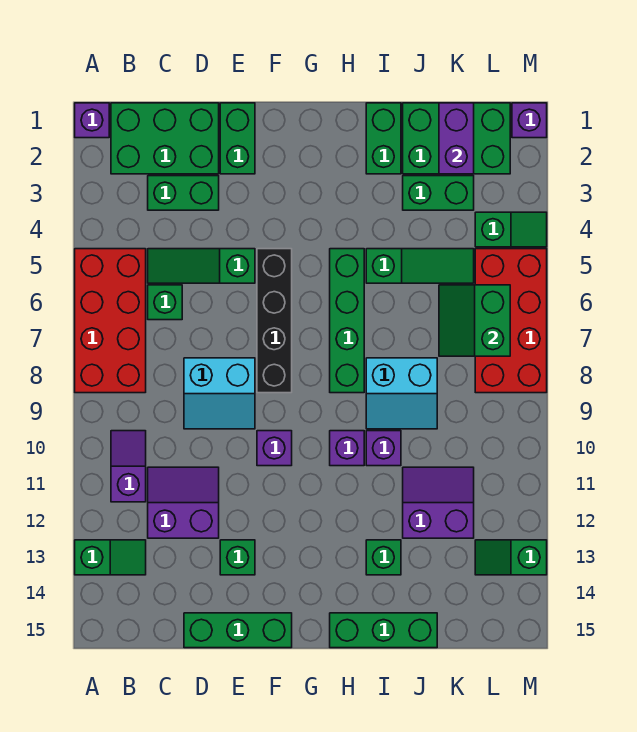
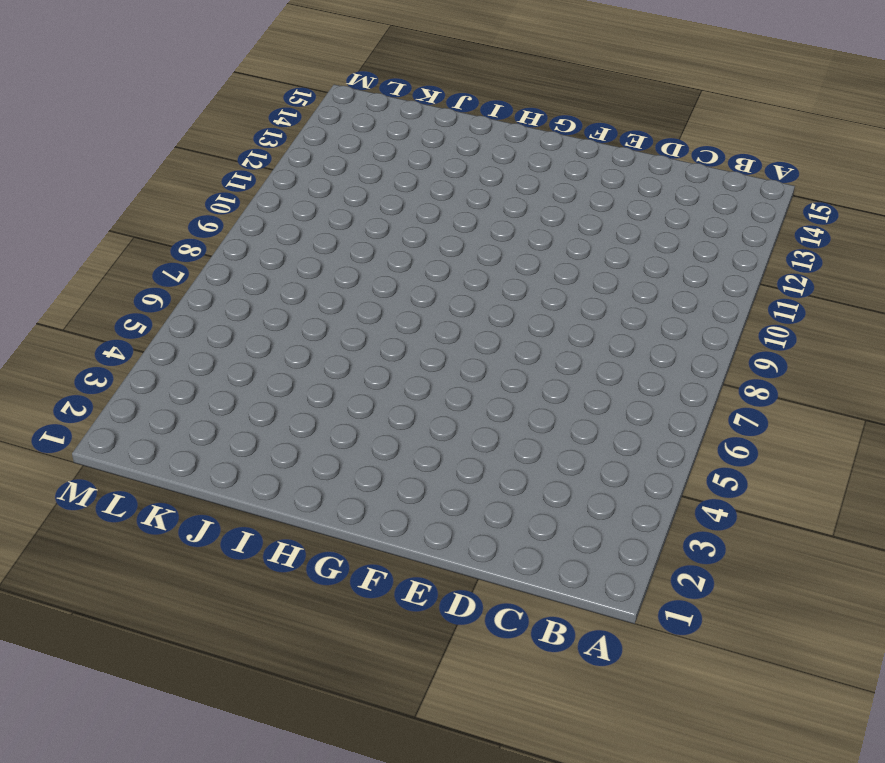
none -> purple 1x1 brick [75,103,109,138]
none -> red 2x4 brick [75,249,146,393]
none -> green 1x2 slope [75,540,146,575]
none -> green 2x3 brick [111,103,219,174]

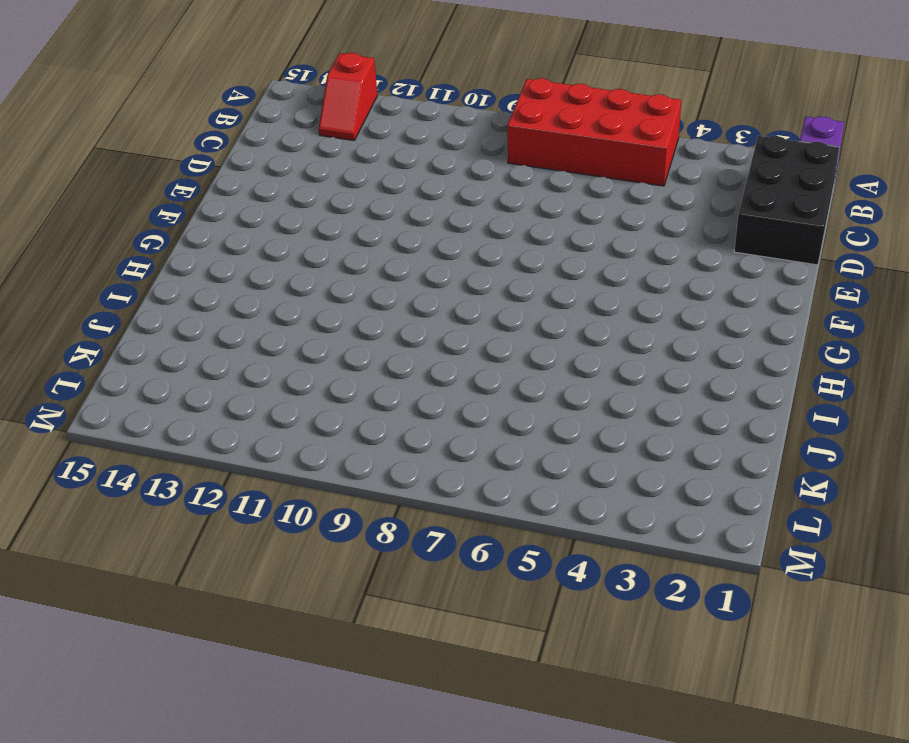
red 1x2 slope [319,53,378,140] -> green 1x2 slope [75,540,146,575]
black 2x3 brick [734,136,840,265] -> green 2x3 brick [111,103,219,174]
none -> purple 1x2 slope [111,431,146,502]
none -> green 1x2 brick [148,176,219,210]
none -> green 1x3 slope [148,249,255,283]
none -> green 1x1 brick [148,285,182,320]

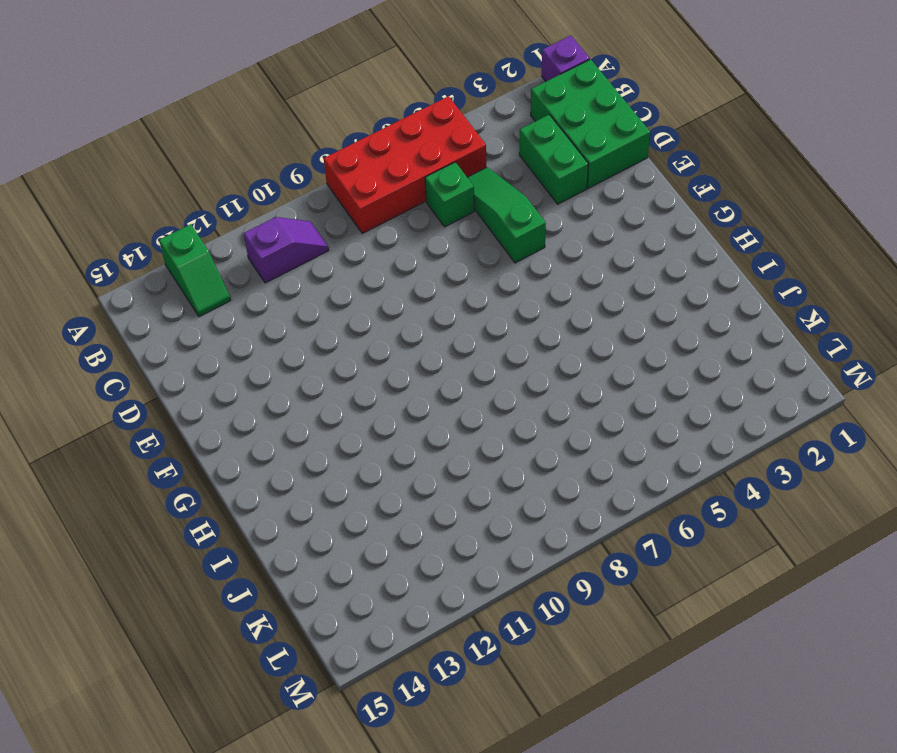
none -> purple 2x2 slope [148,467,219,538]
none -> cyan 2x2 slope [184,358,255,429]
none -> green 1x3 brick [184,613,292,648]
none -> green 1x2 brick [220,103,255,174]

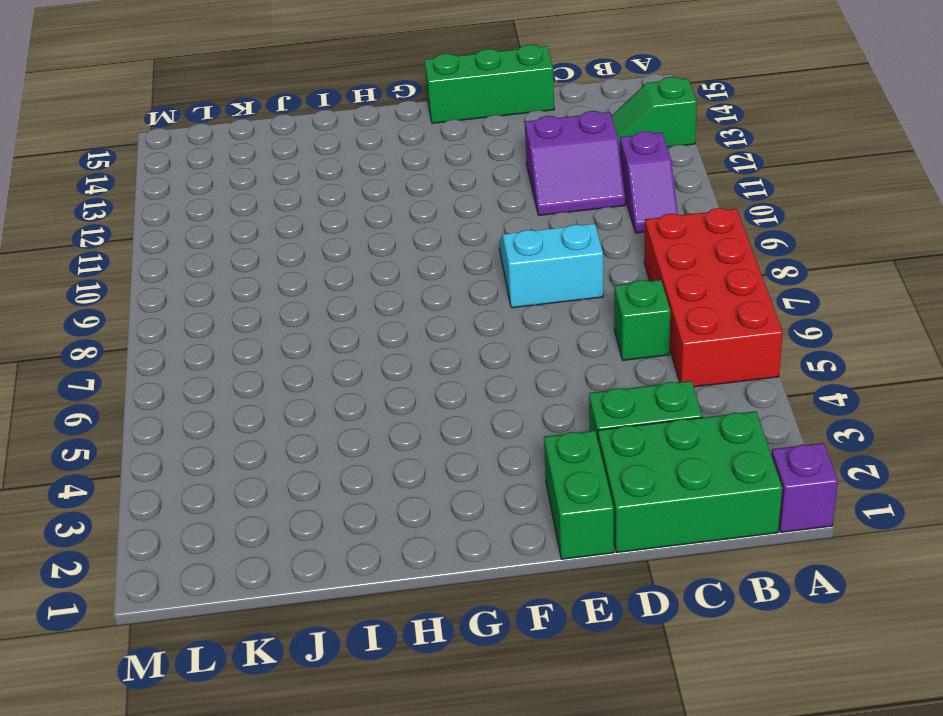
none -> green 1x3 slope [148,249,255,283]
none -> green 1x1 brick [220,540,255,575]
none -> black 1x4 brick [257,249,292,393]
none -> purple 1x1 brick [257,431,292,466]

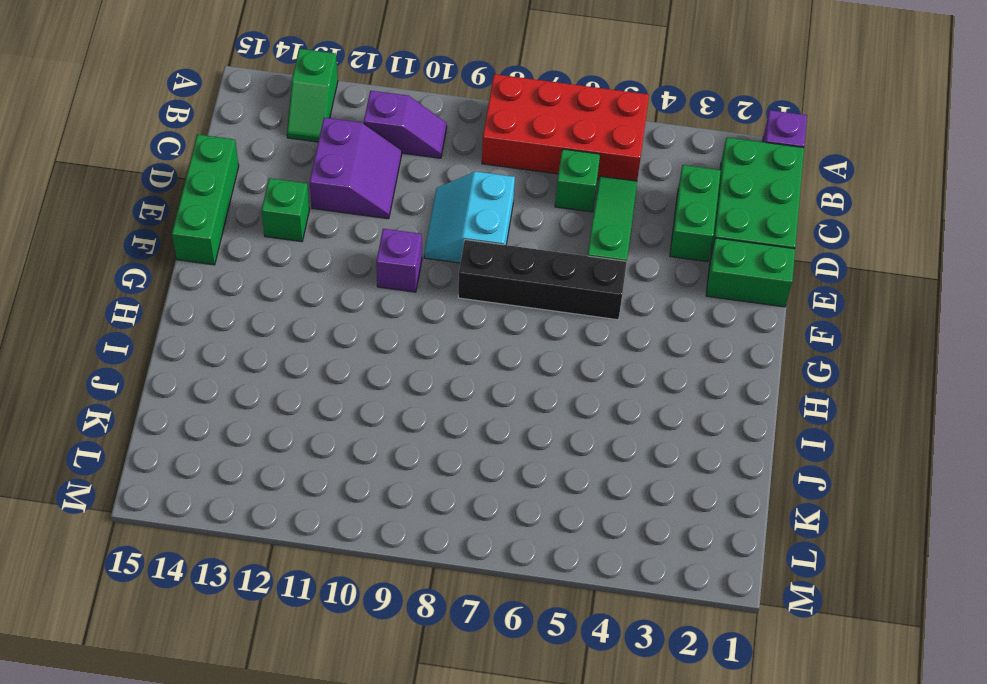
none -> green 1x4 brick [330,249,364,393]
none -> purple 1x1 brick [330,431,364,466]
none -> green 1x3 brick [330,613,437,648]
none -> green 1x2 brick [366,103,401,174]

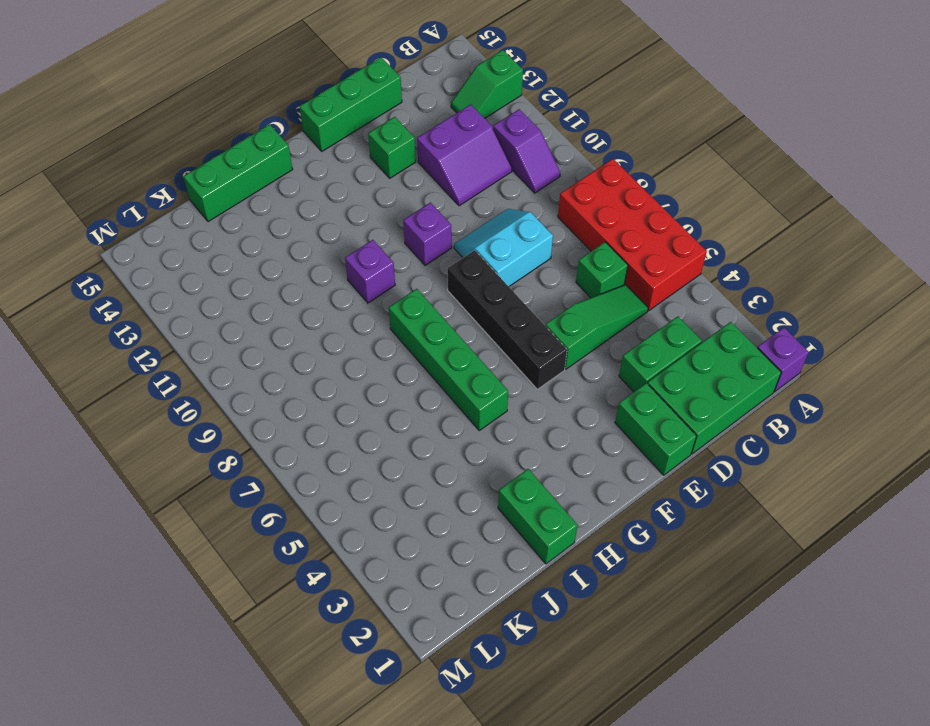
none -> green 1x3 slope [366,249,474,283]
none -> cyan 2x2 slope [366,358,437,429]
none -> purple 1x1 brick [366,431,401,466]
none -> green 1x1 brick [366,540,401,575]

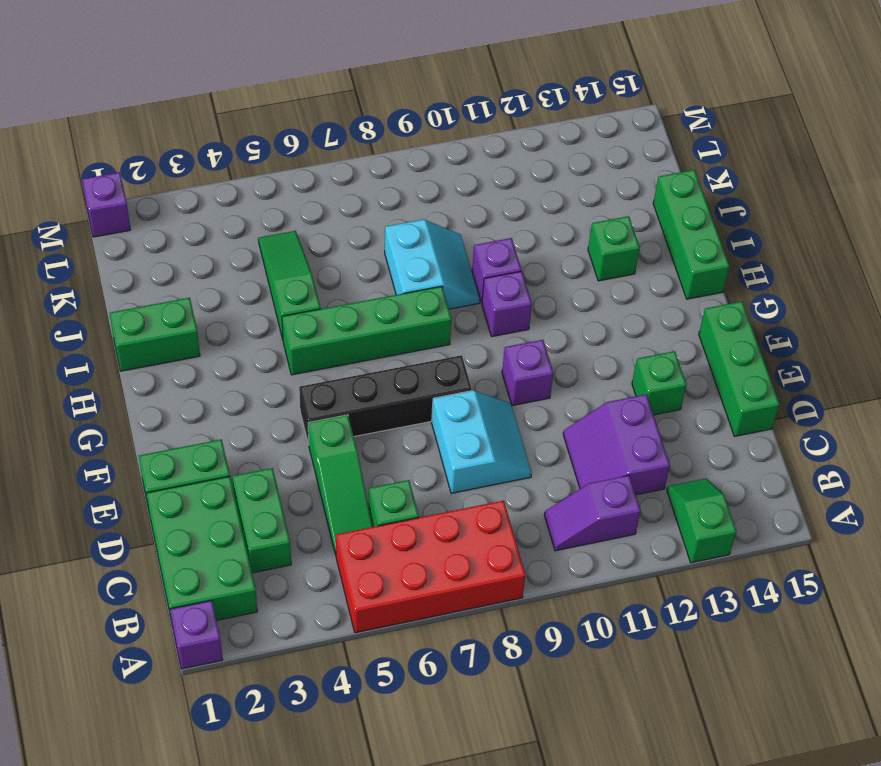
none -> green 2x3 brick [403,103,510,174]
none -> green 1x2 brick [403,176,474,210]
none -> purple 2x2 slope [403,467,474,538]
none -> green 1x2 slope [475,212,547,247]

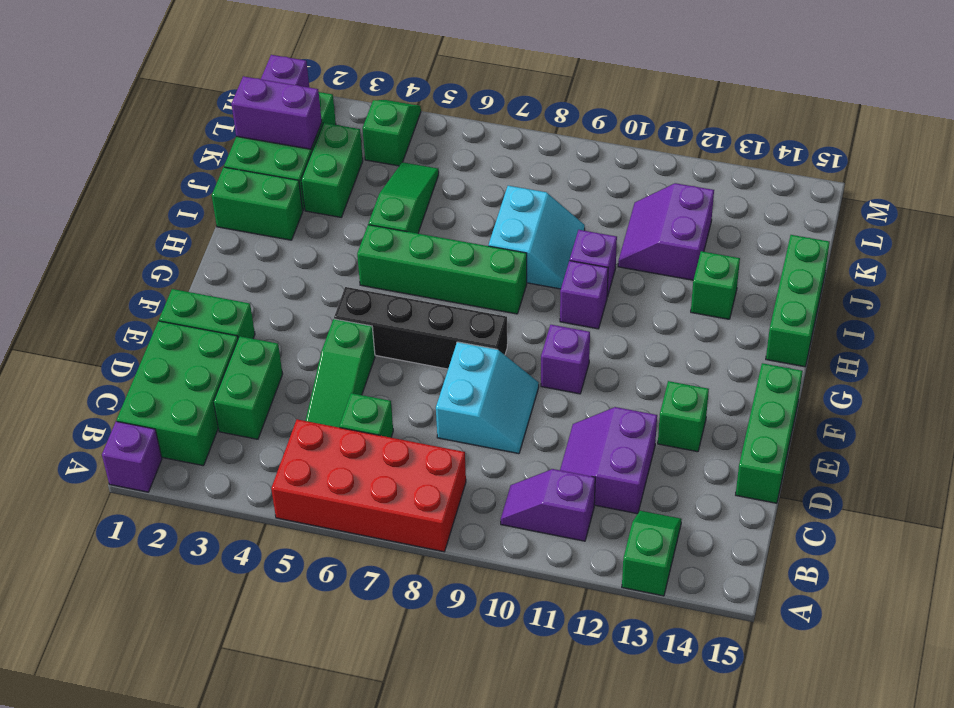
none -> red 2x4 brick [475,249,547,393]
none -> green 1x2 slope [475,540,547,575]
none -> green 2x2 slope [439,285,510,356]

